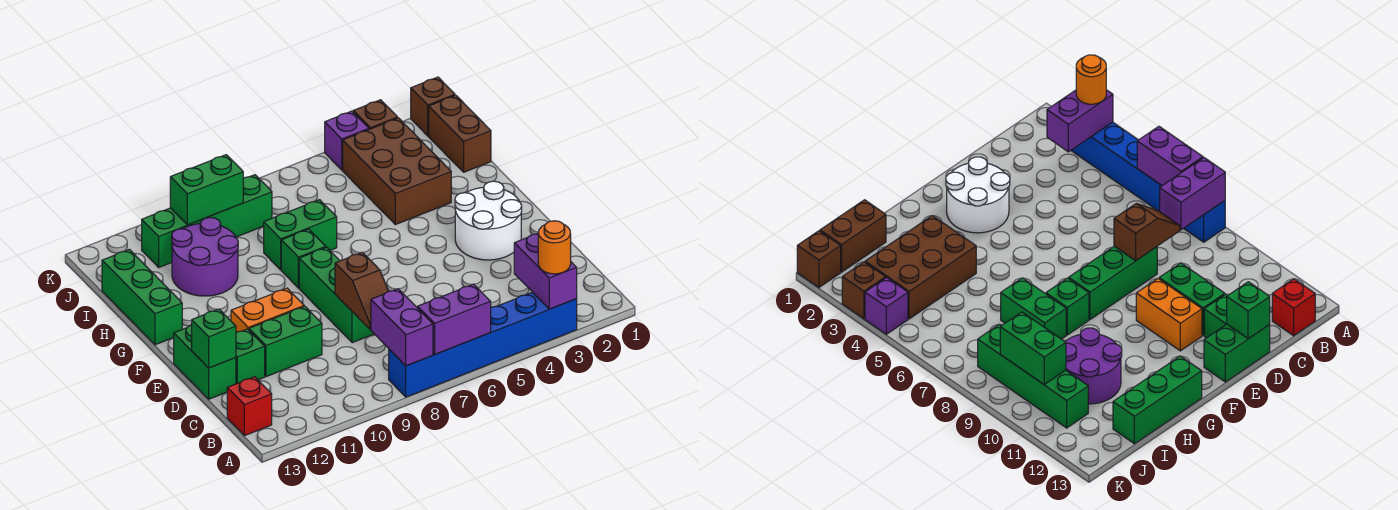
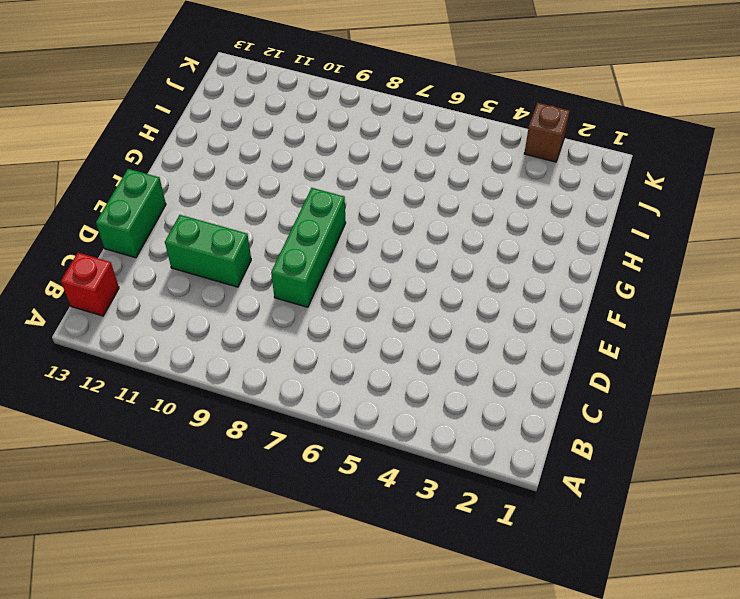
none -> blue 1x6 brick [389,292,577,397]
none -> green 1x1 brick [236,329,265,384]
none -> white 2x2 round brick [455,181,522,260]

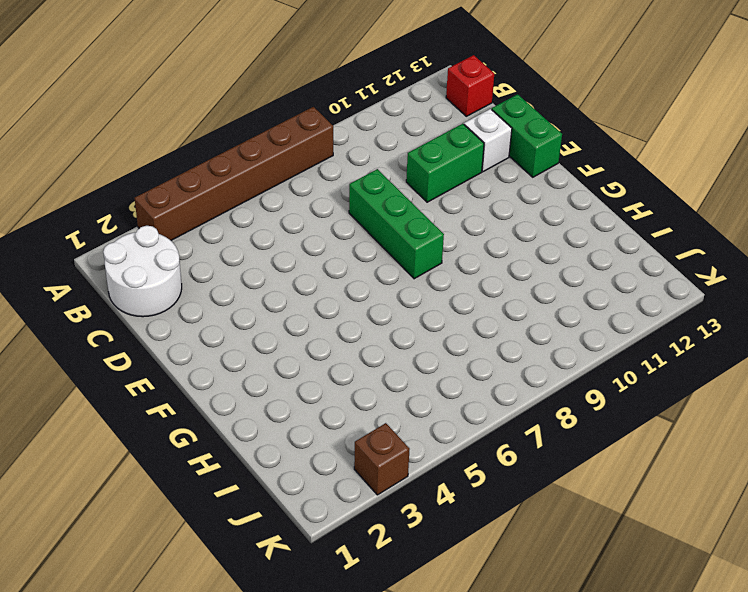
brown 1x6 brick [135,107,333,240] -> blue 1x6 brick [389,292,577,397]
white 2x2 round brick [103,226,182,317] -> white 2x2 round brick moved to [455,181,522,260]
white 1x1 brick [464,109,512,172] -> green 1x1 brick [236,329,265,384]
none -> orange 1x2 brick [231,288,304,332]
none -> green 1x1 brick [281,229,326,288]
none -> green 1x3 brick [102,249,182,345]

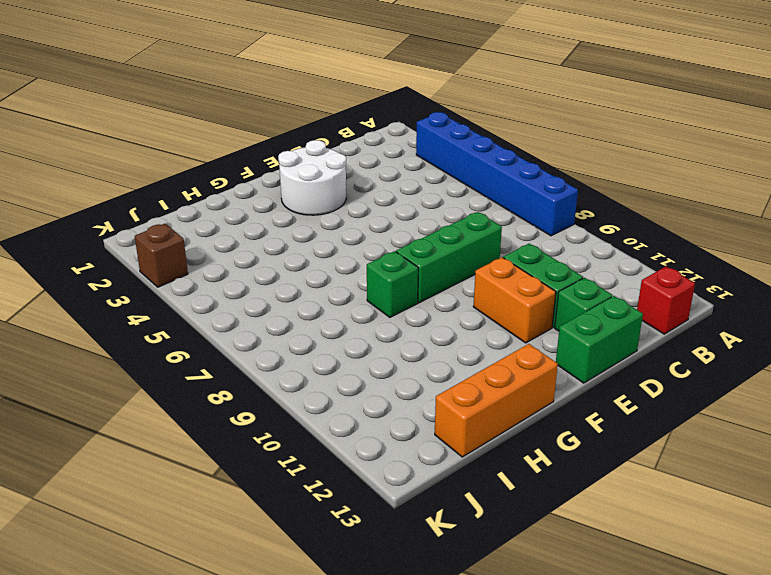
orange 1x3 brick [435,344,558,457] -> green 1x3 brick [102,249,182,345]
none -> brown 2x3 brick [343,118,451,225]
none -> green 1x2 brick [264,200,337,270]
none -> purple 2x2 round brick [172,218,238,296]

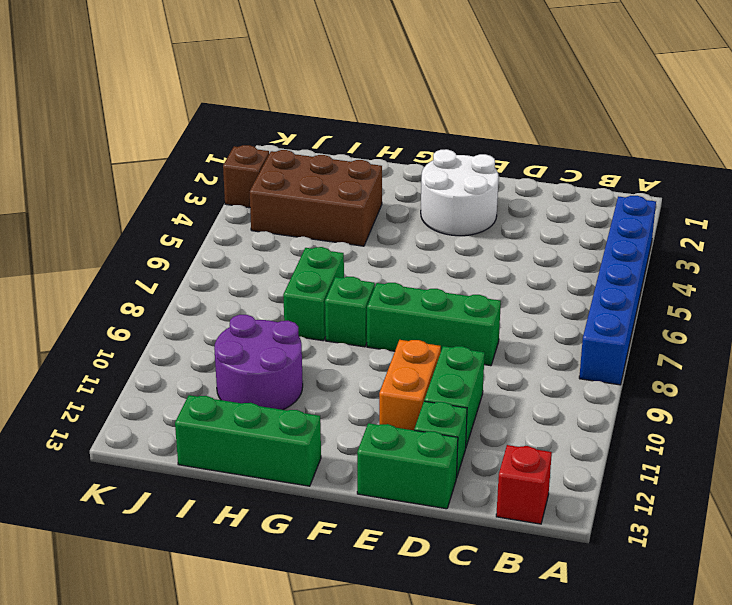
none -> brown 1x2 brick [429,95,491,172]
none -> green 1x4 brick [142,175,272,267]
none -> brown 1x1 brick [411,77,455,136]

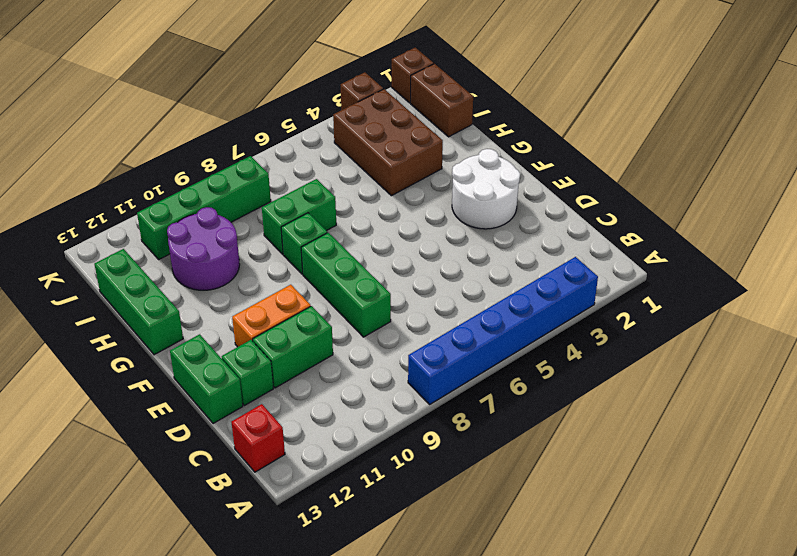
none -> purple 1x1 brick [325,111,369,170]
none -> purple 1x2 brick [514,234,577,309]
none -> purple 1x2 brick [417,284,491,354]

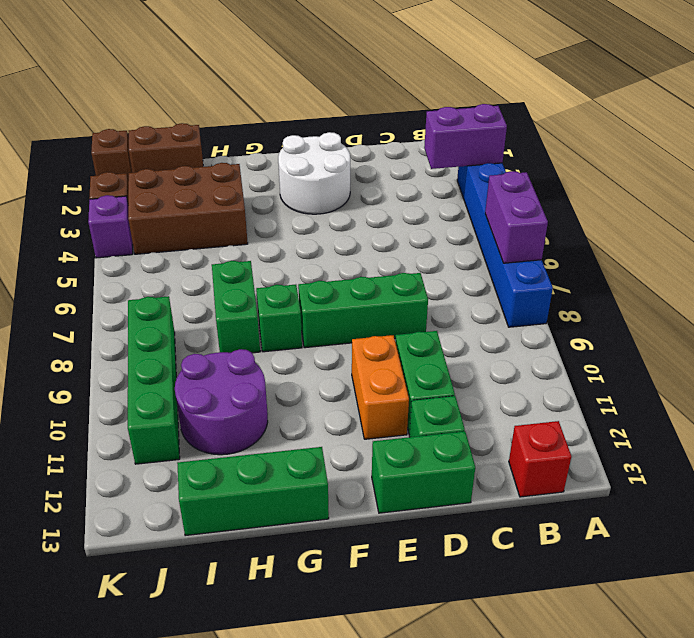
none -> purple 1x2 brick [371,289,433,366]
none -> brown 1x2 slope [335,252,388,329]
none -> green 1x1 brick [192,309,236,368]

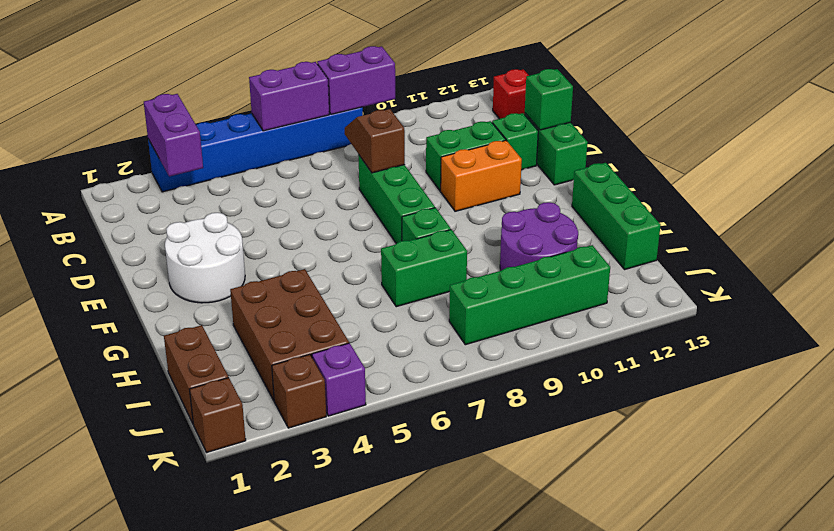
purple 1x2 brick [317,46,395,114] -> purple 1x2 brick turned to [371,289,433,366]
none -> green 1x2 brick [170,155,243,225]
none -> orange 1x1 round brick [538,221,571,274]

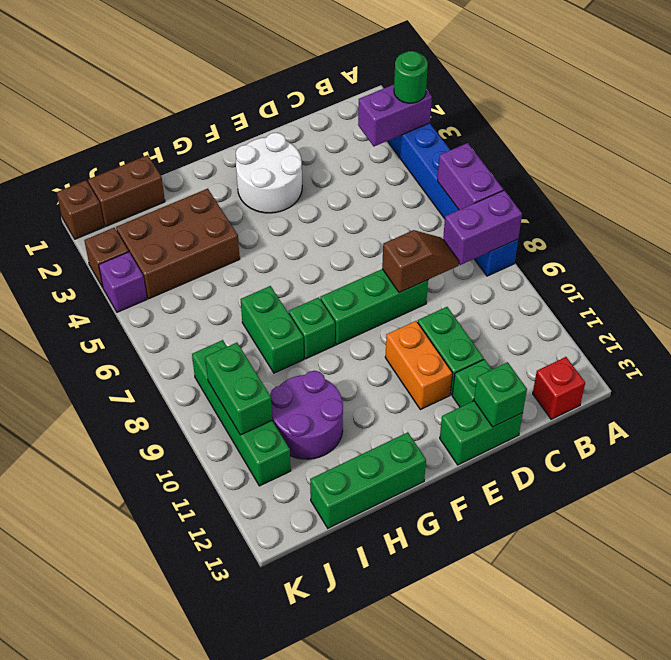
green 1x1 round brick [394,51,428,103] -> orange 1x1 round brick [538,221,571,274]

